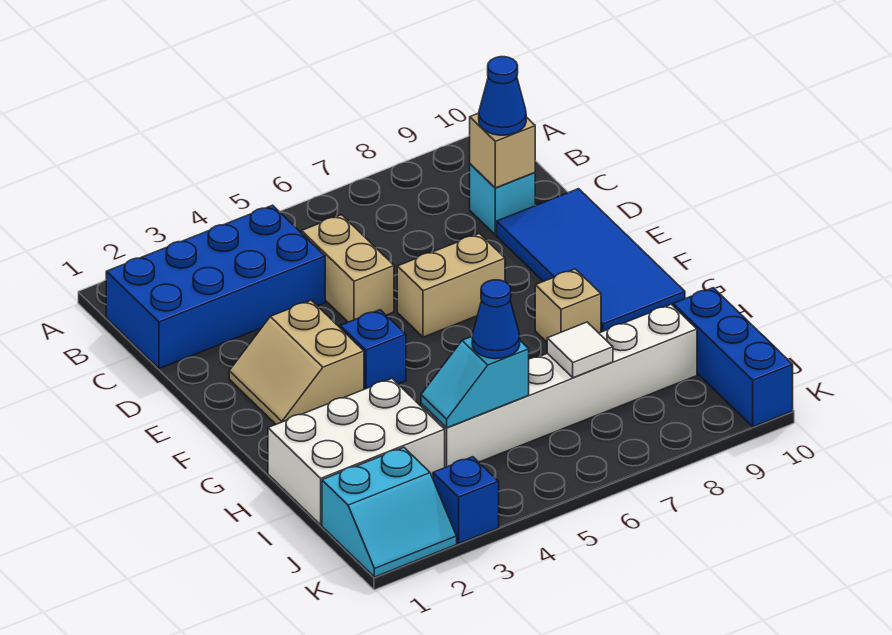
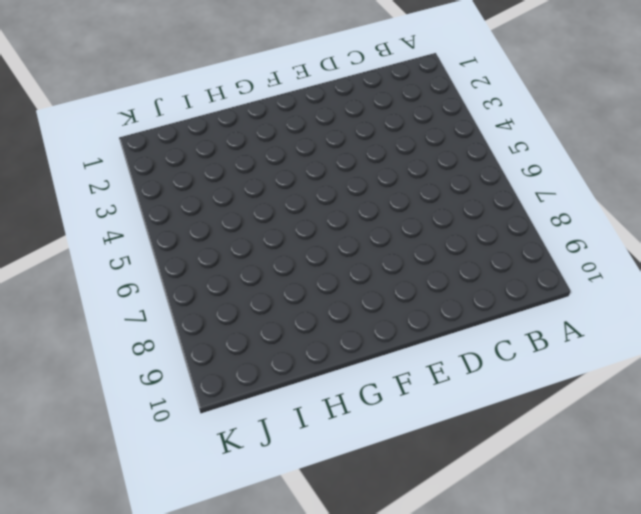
none -> blue 2x4 brick [106,205,325,368]
none -> tan 1x2 brick [302,215,394,322]
none -> cyan 1x1 brick [470,164,536,235]

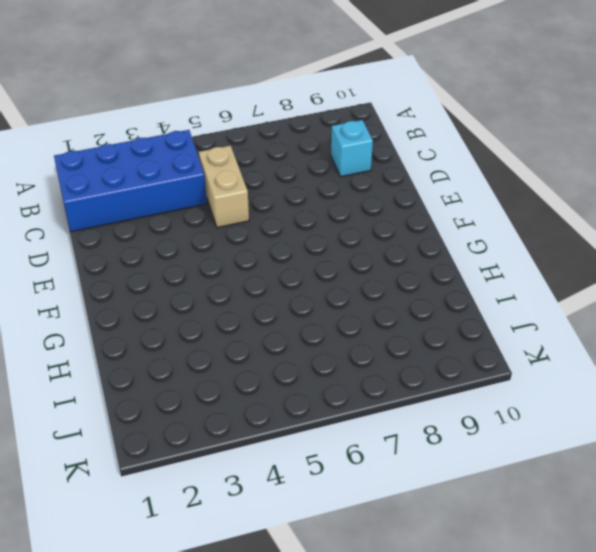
none -> blue 2x4 tile [497,189,685,332]
none -> tan 2x2 slope [229,300,364,424]
none -> tan 1x2 brick [397,234,505,337]

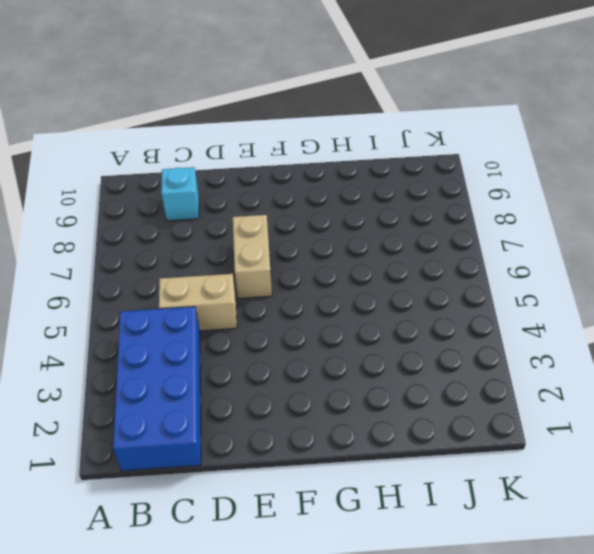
none -> blue 2x4 tile [497,189,685,332]
none -> tan 2x2 slope [229,300,364,424]
none -> blue 1x1 brick [340,310,406,389]

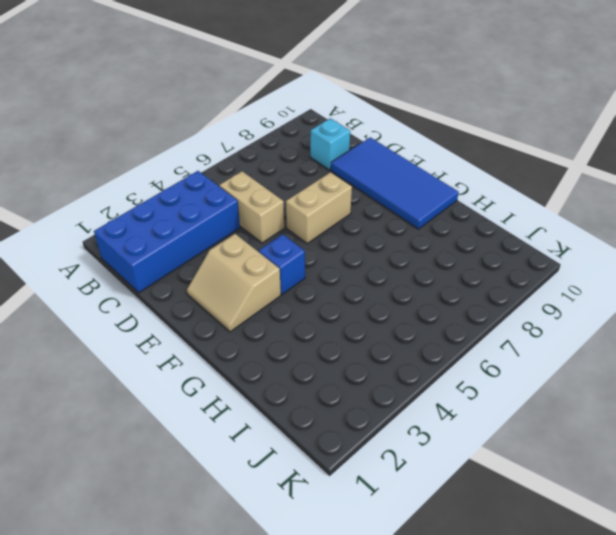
none -> tan 1x1 brick [535,269,601,342]
none -> white 2x3 brick [268,379,445,525]
none -> white 1x6 brick [421,304,697,467]

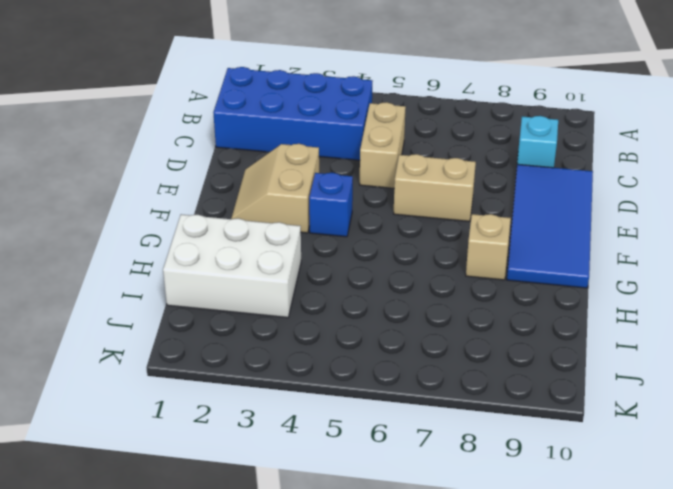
none -> white 1x6 brick [421,304,697,467]
none -> blue 1x3 brick [673,288,793,427]
none -> cyan 2x2 slope [322,447,457,577]

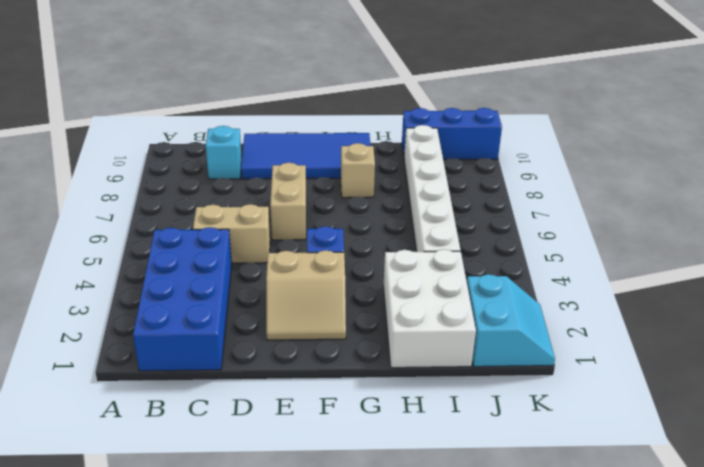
none -> blue 1x1 brick [433,457,499,543]
none -> tan 1x1 brick [470,113,535,188]
none -> cyan 1x2 slope [421,337,529,428]

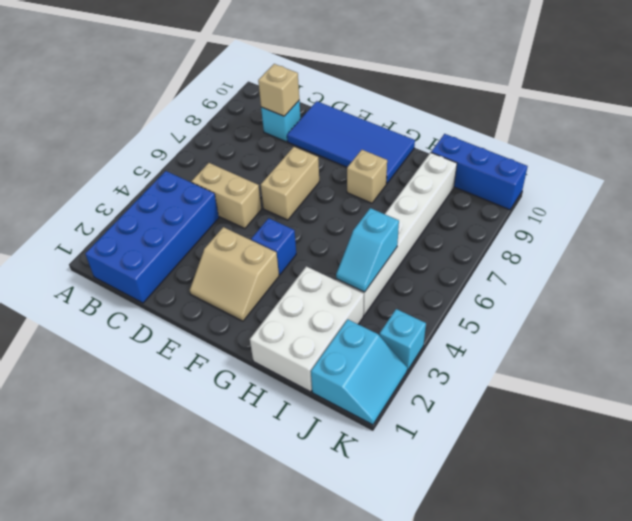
cyan 1x1 brick [379,309,426,370] -> blue 1x1 brick [433,457,499,543]
none -> white 1x1 tile [547,322,613,378]
none -> blue 1x1 cone [479,57,526,135]
none -> blue 1x1 cone [472,280,520,359]

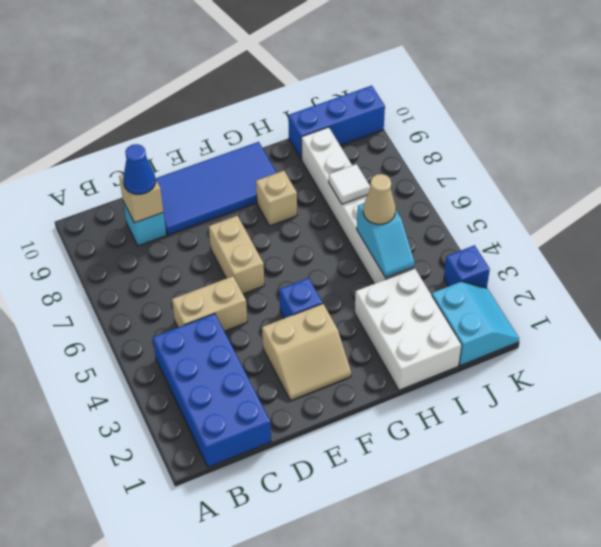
tan 1x1 cone [363,174,396,224] -> blue 1x1 cone [472,280,520,359]

